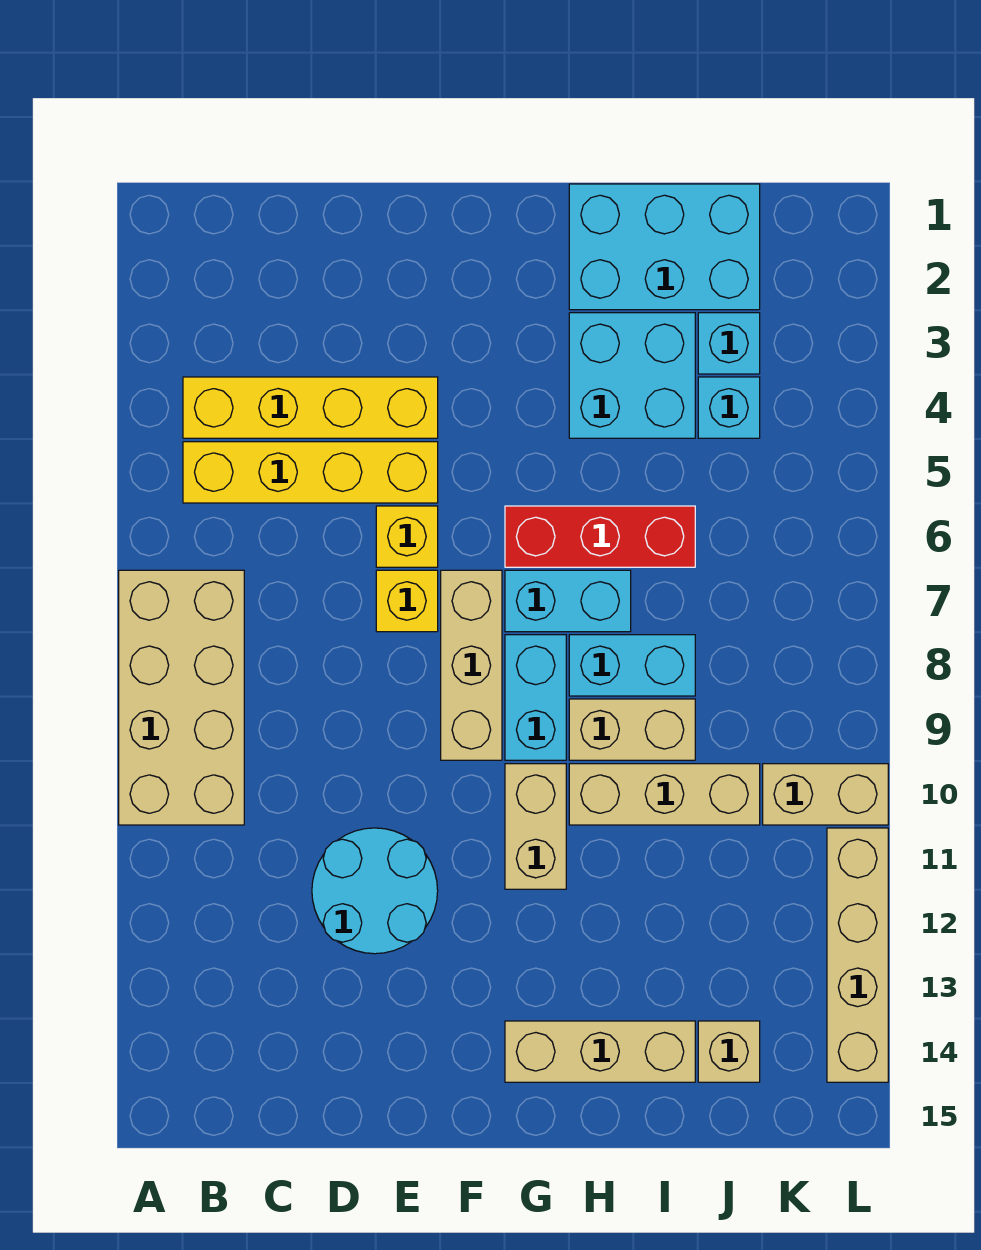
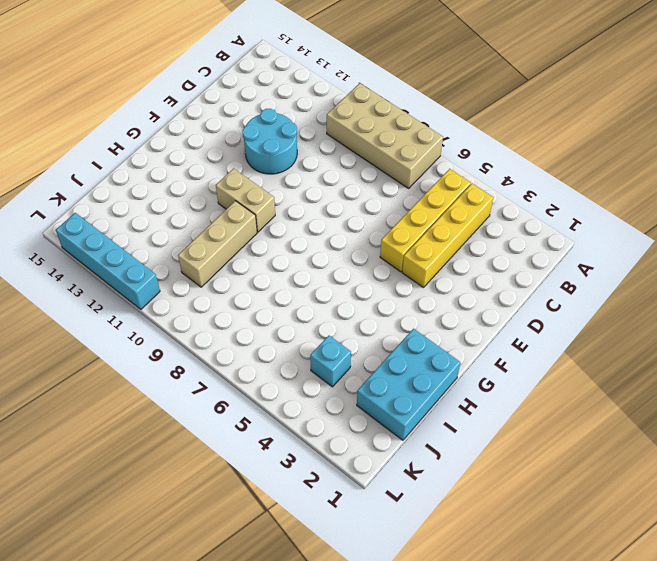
cyan 1x4 brick [56,213,160,309] -> tan 1x4 brick [827,828,888,1082]
none -> yellow 1x1 brick [376,506,438,567]
none -> yellow 1x1 brick [376,570,438,632]
none -> tan 1x3 brick [441,570,502,760]

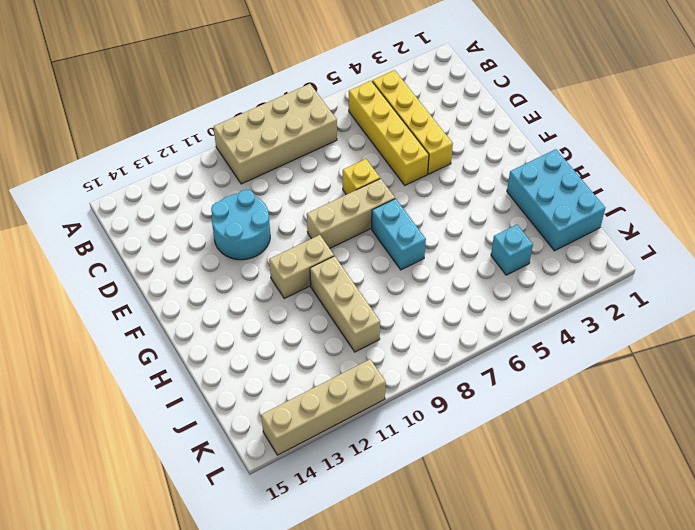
none -> yellow 1x1 brick [376,506,438,567]
none -> red 1x3 brick [505,506,695,567]
none -> cyan 1x2 brick [505,635,566,760]

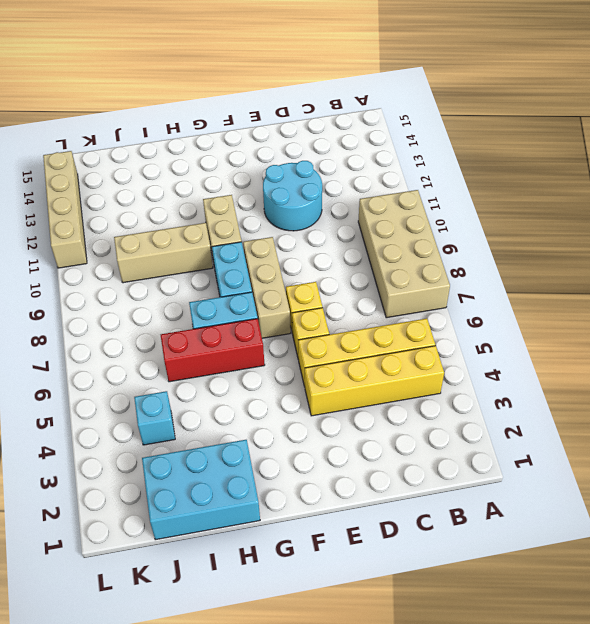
none -> tan 1x3 brick [505,1021,695,1082]
none -> cyan 2x2 brick [569,313,695,438]
none -> cyan 1x2 brick [569,635,695,696]

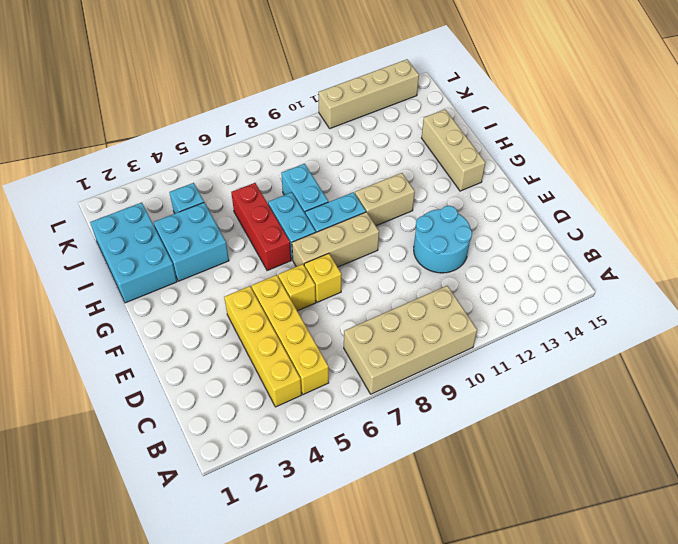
none -> tan 1x2 brick [569,699,695,760]
none -> tan 1x3 brick [569,764,760,825]
none -> cyan 1x1 brick [698,313,760,374]

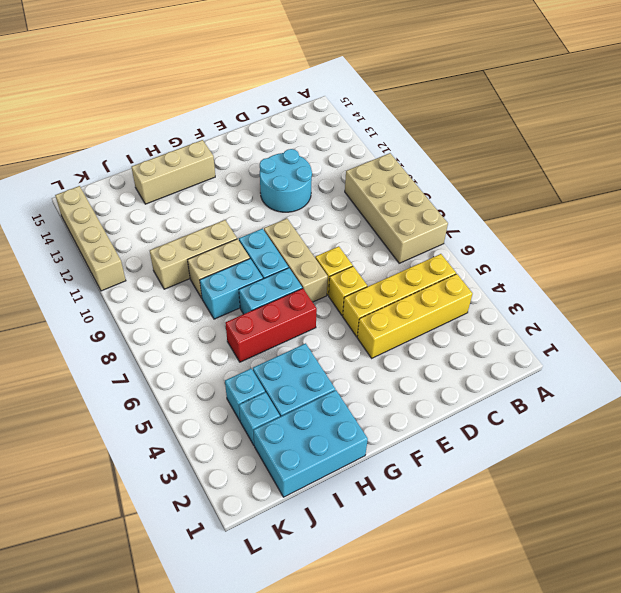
none -> tan 1x2 brick [505,764,566,889]
none -> tan 1x1 brick [698,1021,760,1082]
none -> tan 1x2 brick [763,764,888,825]

